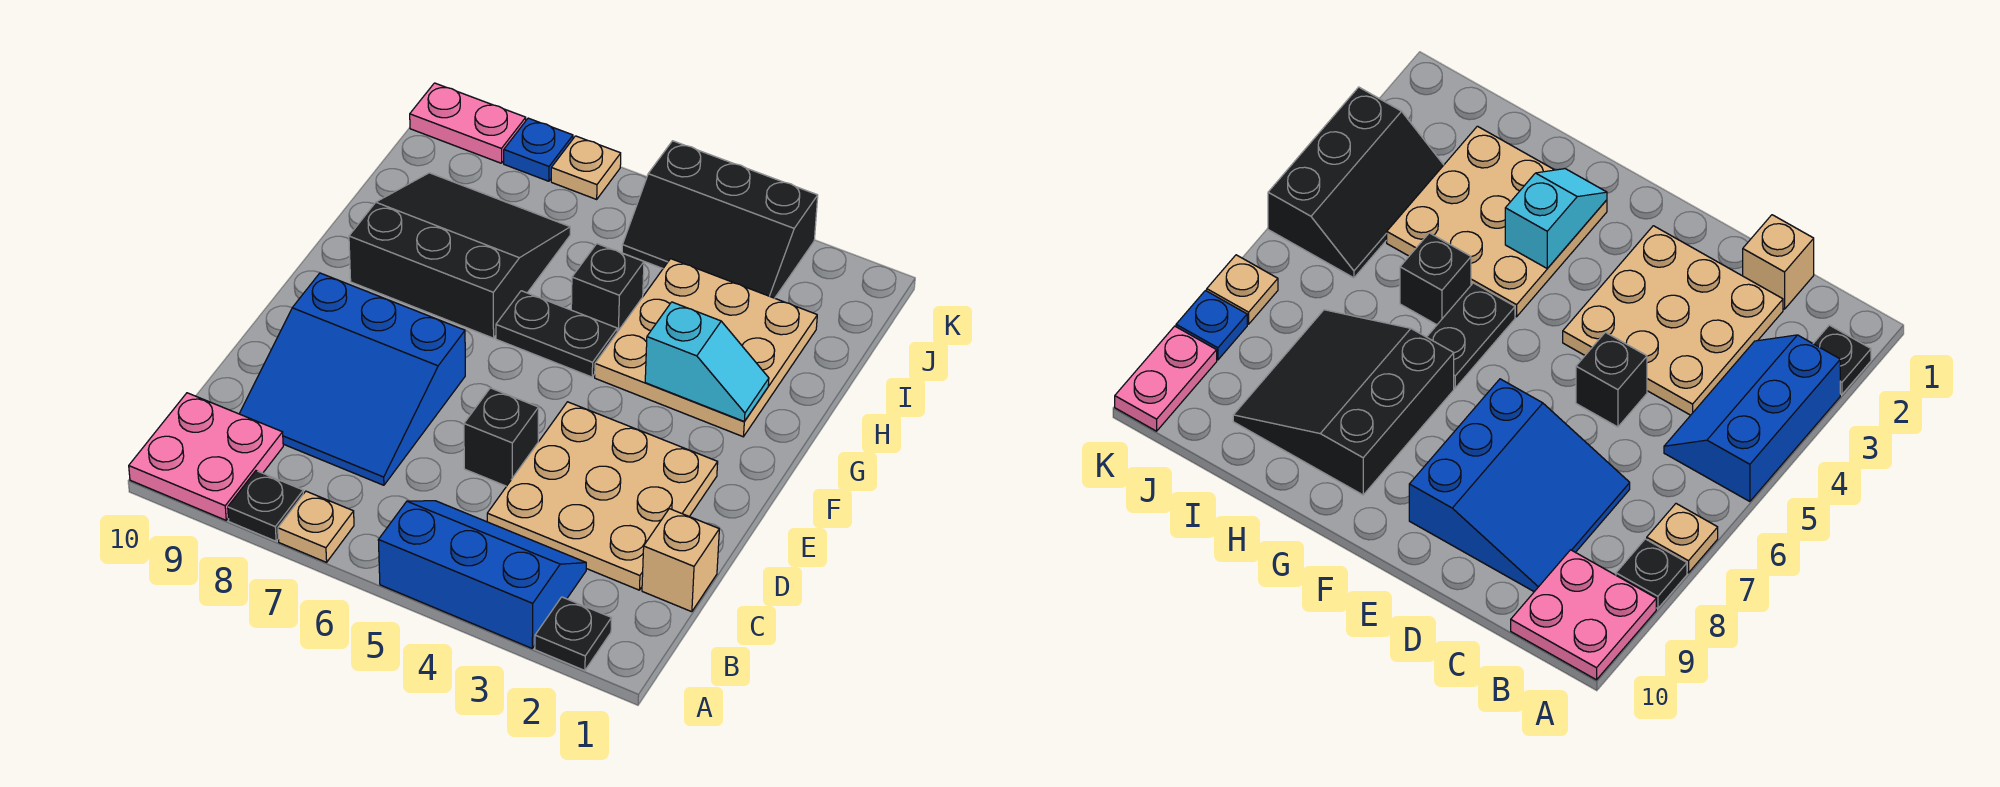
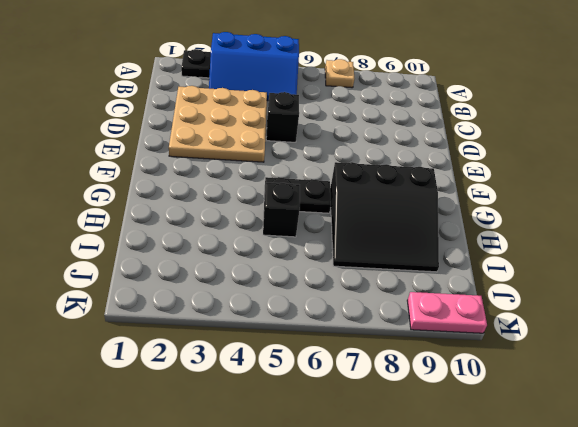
none -> black 1x1 plate [228,471,303,541]
none -> pink 2x2 plate [129,393,283,520]
none -> tan 1x1 brick [642,509,719,612]

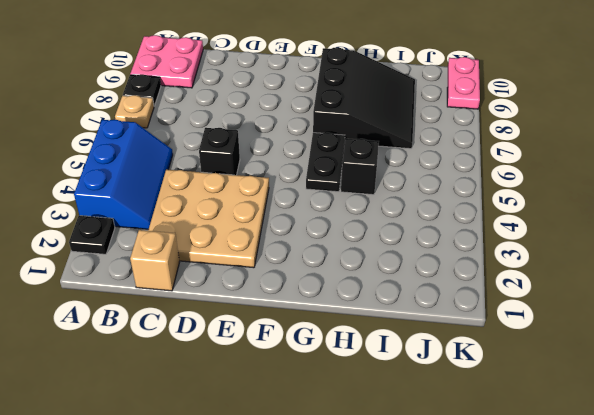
none -> blue 3x3 slope [239,273,465,485]
none -> tan 3x3 plate [595,259,817,437]
none -> black 2x3 slope [622,141,818,298]

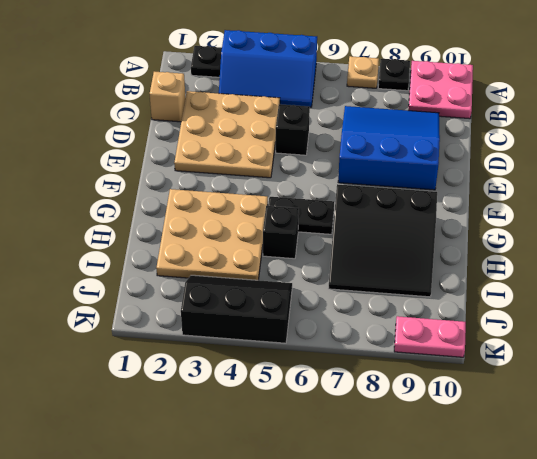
none -> tan 1x1 plate [551,136,621,199]
none -> blue 1x1 plate [504,118,573,181]
none -> cyan 1x2 slope [645,302,769,421]

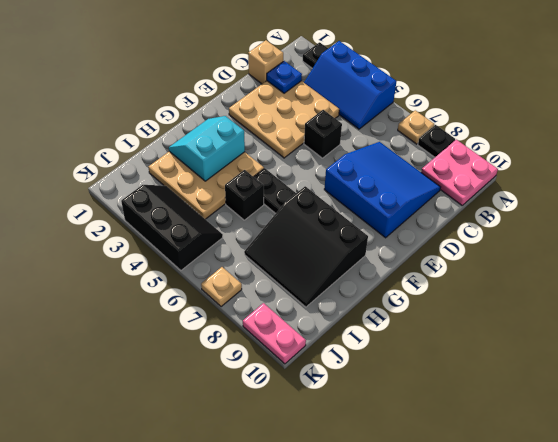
blue 1x1 plate [267,61,302,93] -> blue 1x1 plate moved to [504,118,573,181]
cyan 2x2 slope [169,116,245,181] -> cyan 1x2 slope [645,302,769,421]

